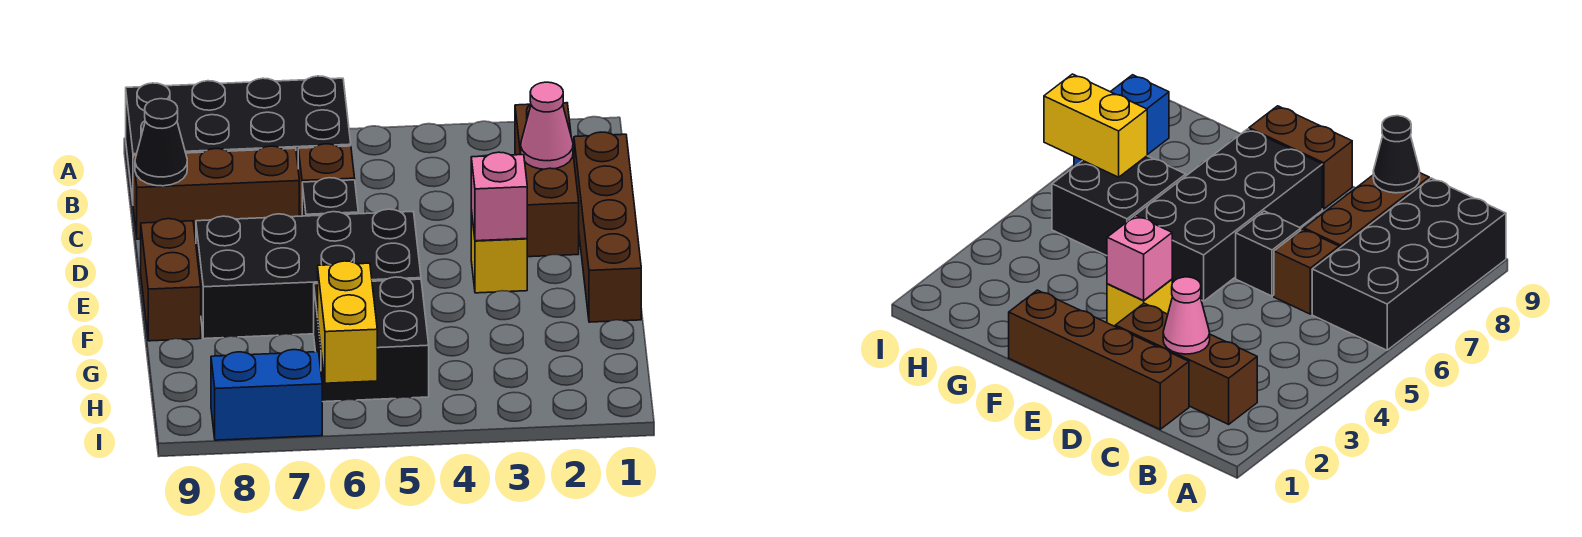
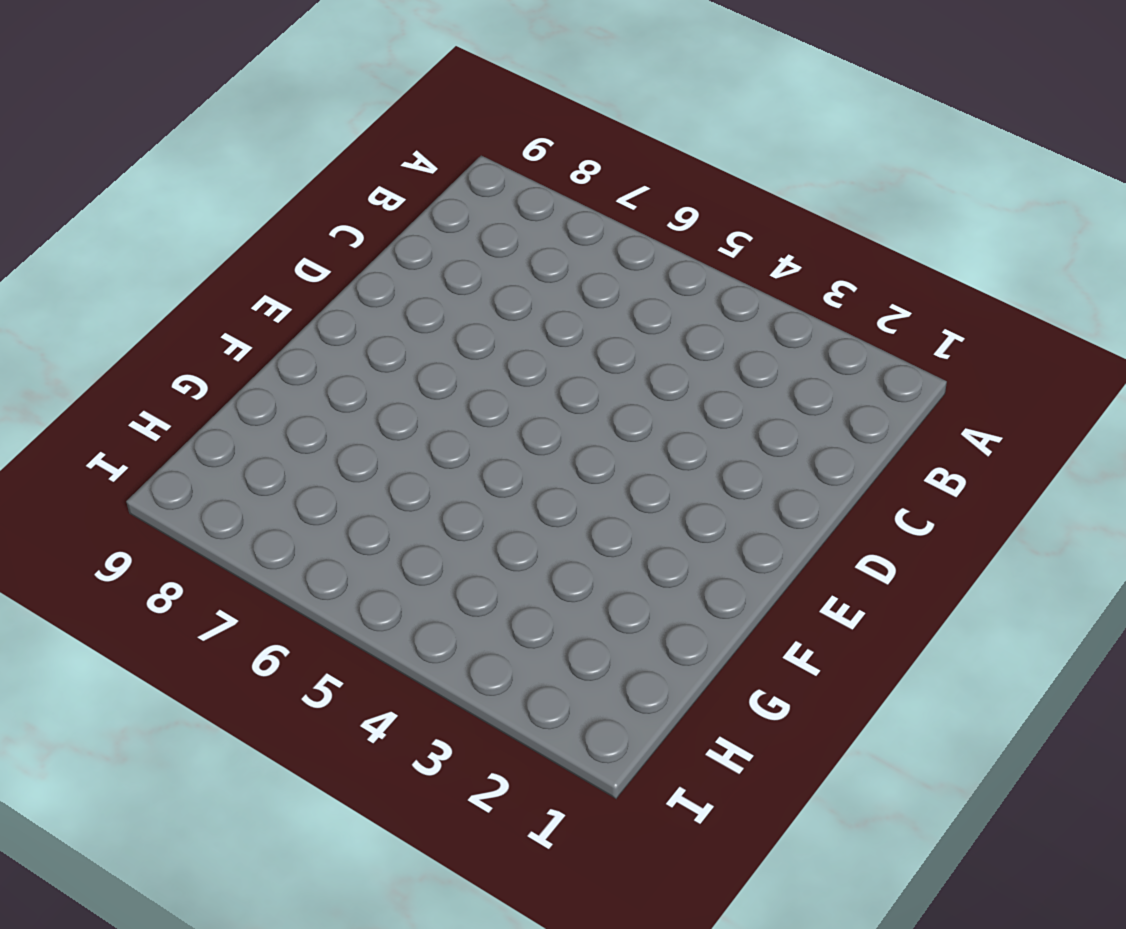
none -> black 2x4 brick [126,76,351,201]
none -> brown 1x3 brick [515,103,579,257]
none -> brown 1x4 brick [574,132,641,322]

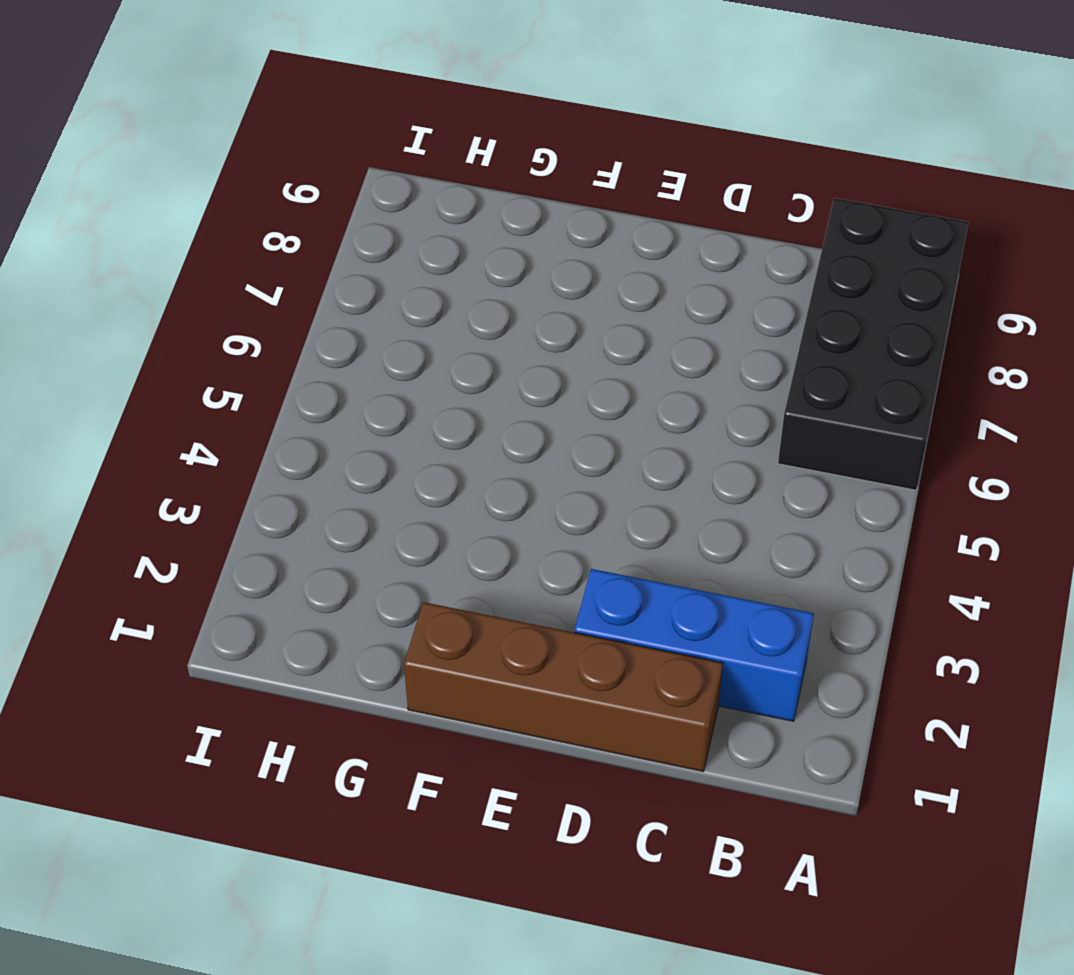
blue 1x3 brick [574,569,814,721] -> brown 1x3 brick [515,103,579,257]
none -> brown 1x1 brick [298,144,355,216]
none -> brown 1x3 brick [133,146,299,239]
none -> black 1x1 brick [302,178,358,216]

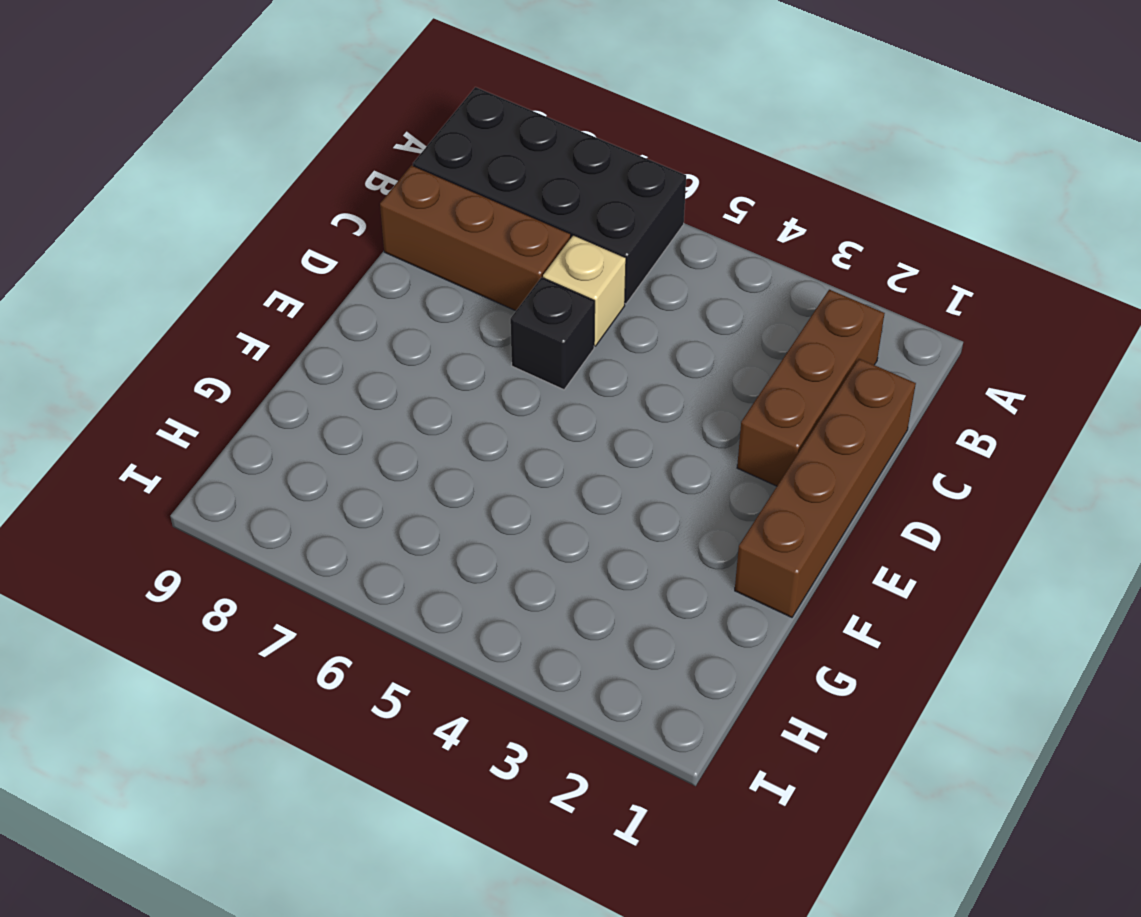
tan 1x1 brick [543,235,626,346] -> brown 1x1 brick [298,144,355,216]
none -> yellow 1x1 brick [471,210,527,293]
none -> black 2x4 brick [196,209,421,339]
none -> brown 1x2 brick [141,219,201,341]

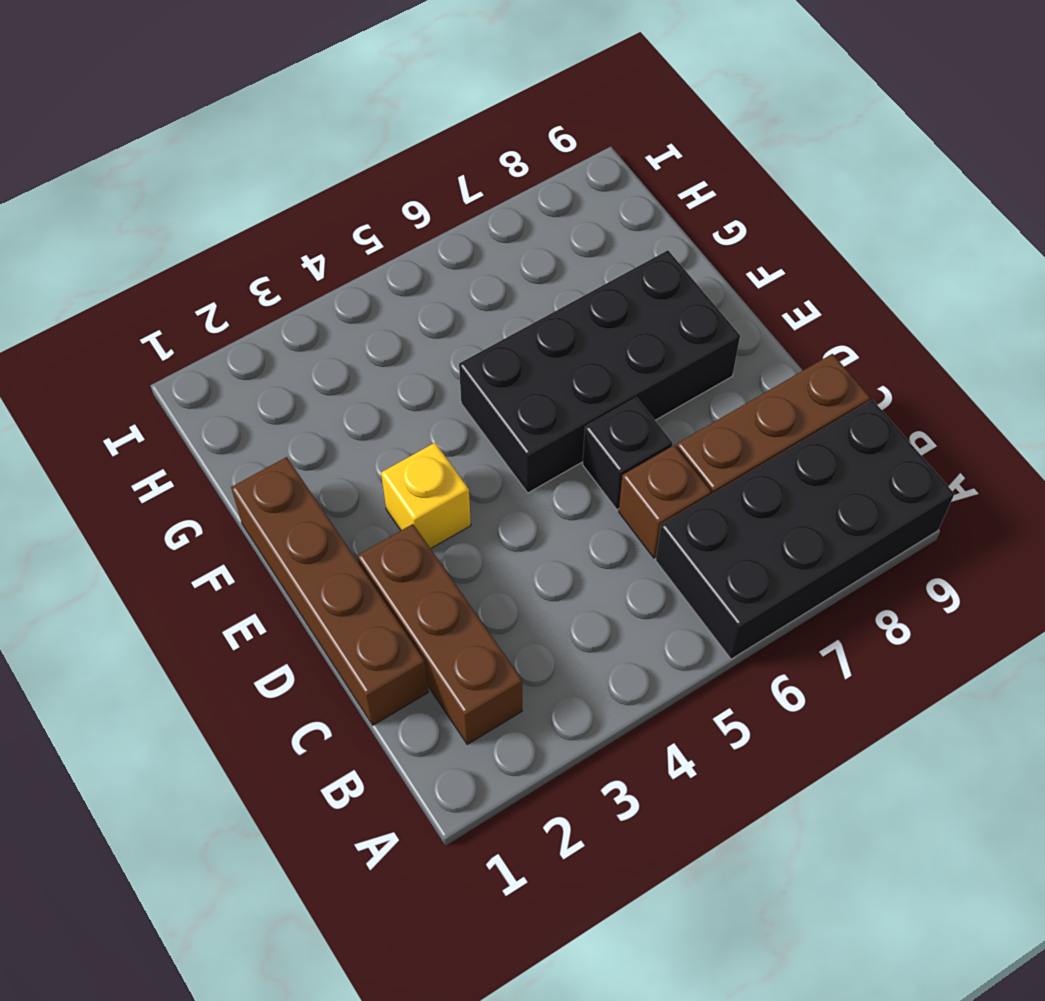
none -> brown 1x2 brick [141,219,201,341]
none -> black 2x2 brick [314,277,429,402]
none -> blue 1x2 brick [211,350,322,440]

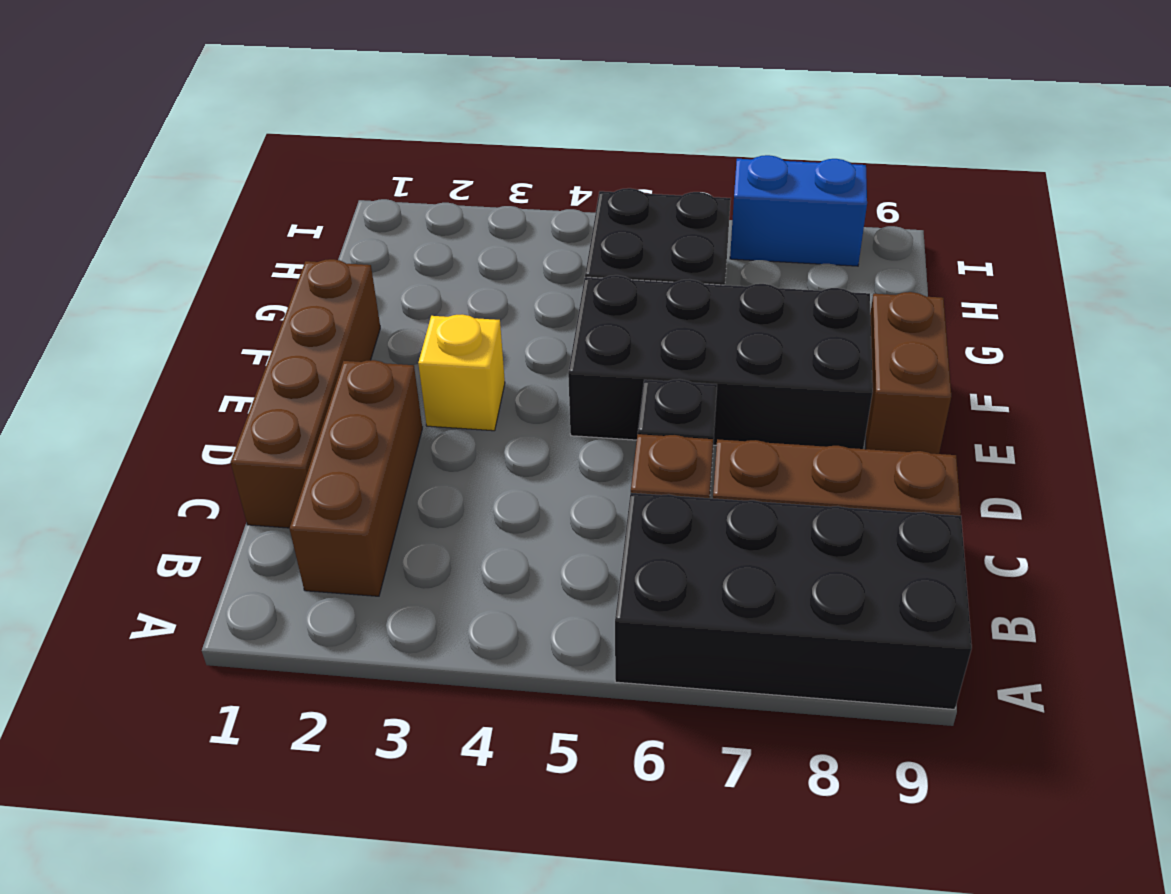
none -> pink 1x1 cone [521,82,573,169]
none -> black 1x1 cone [135,99,187,186]
none -> pink 1x1 brick [471,152,527,241]

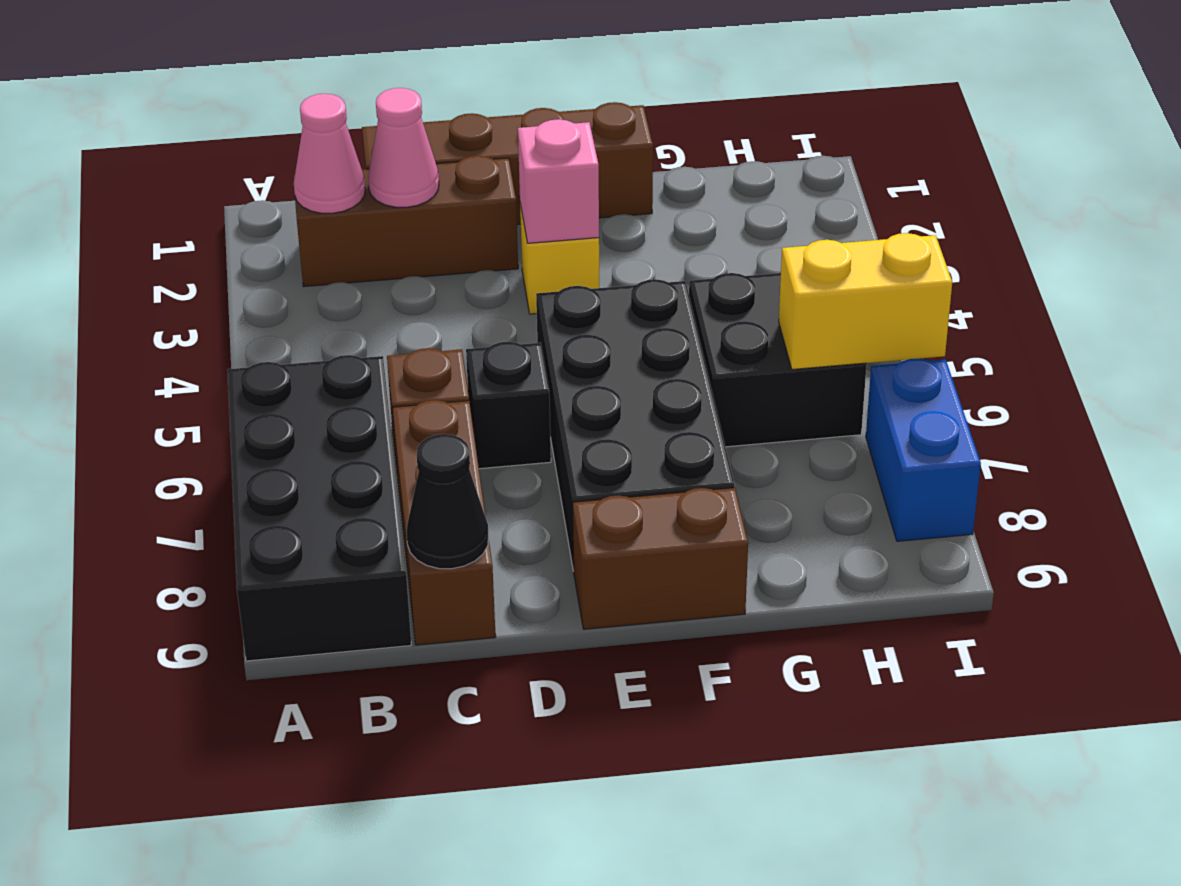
pink 1x1 cone [294,94,365,213] -> none

